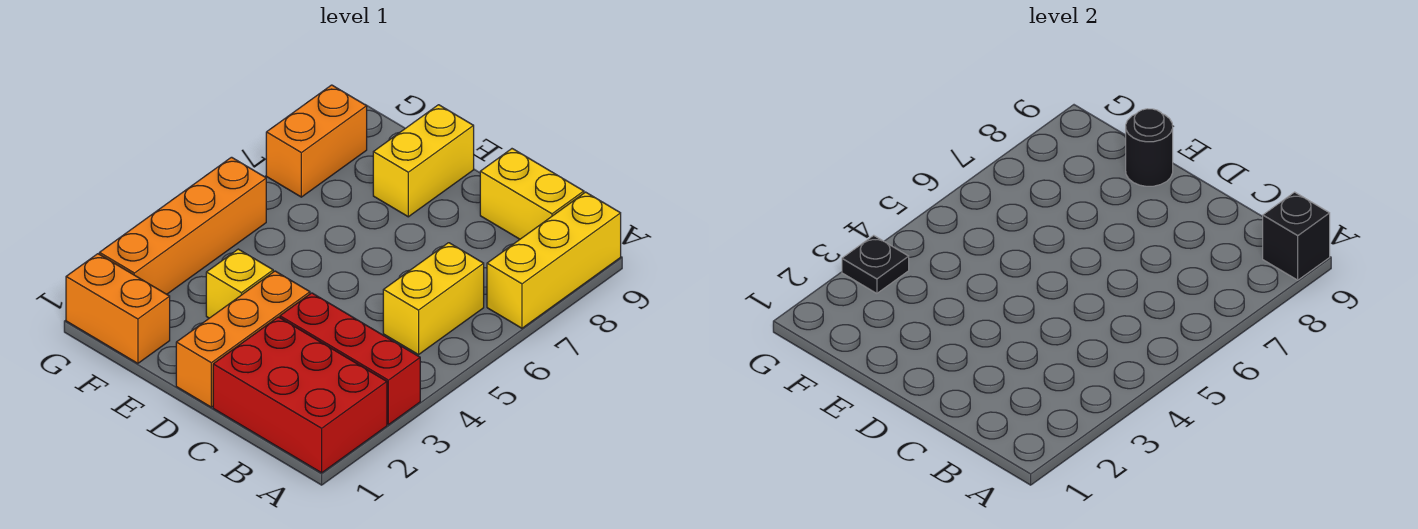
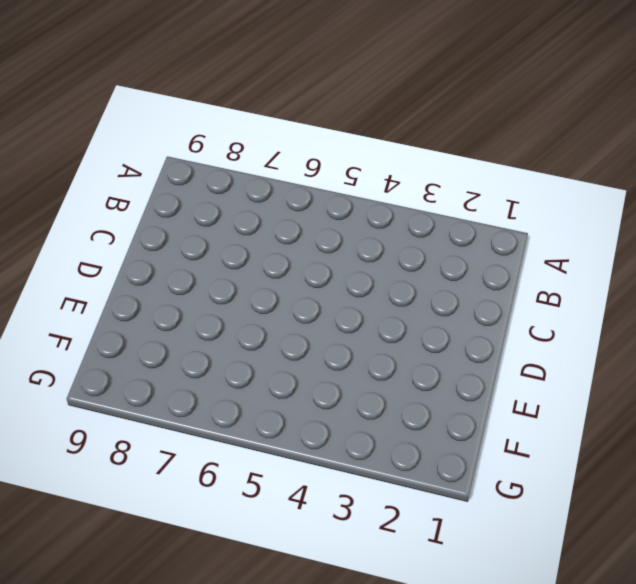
none -> red 2x3 brick [213,317,387,473]
none -> red 1x3 brick [280,293,420,425]
none -> yellow 1x3 brick [487,192,621,328]

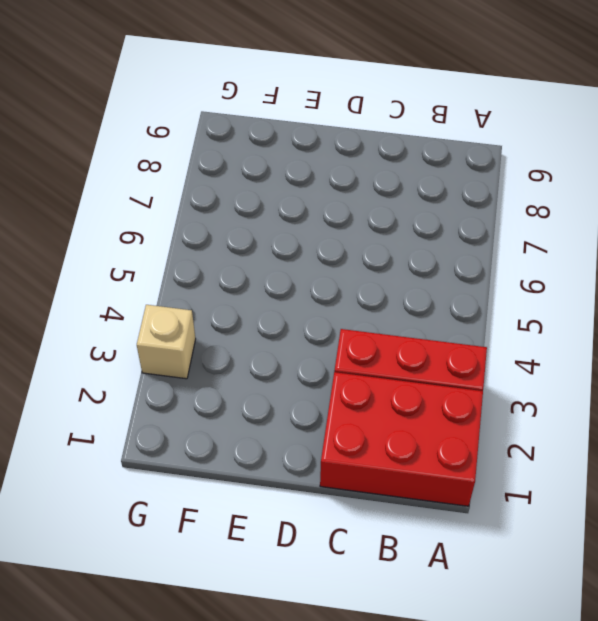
tan 1x1 brick [137,305,196,379] -> orange 1x4 brick [99,157,266,294]
none -> yellow 1x3 brick [487,192,621,328]
none -> yellow 1x2 brick [383,243,484,355]
none -> yellow 1x2 brick [480,149,584,239]

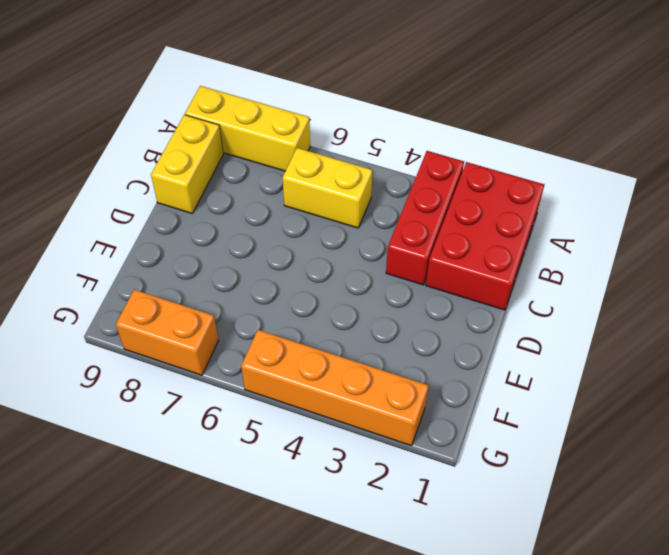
none -> orange 1x3 brick [176,271,310,407]
none -> yellow 1x1 brick [206,249,273,318]
none -> yellow 1x2 brick [373,105,474,217]

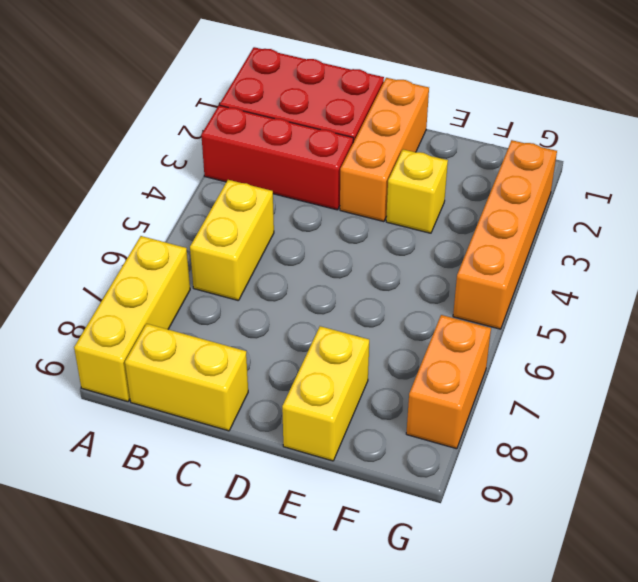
none -> orange 1x2 brick [66,254,170,363]
none -> black 1x1 brick [1263,192,1330,280]
none -> black 1x1 round brick [1126,109,1173,186]

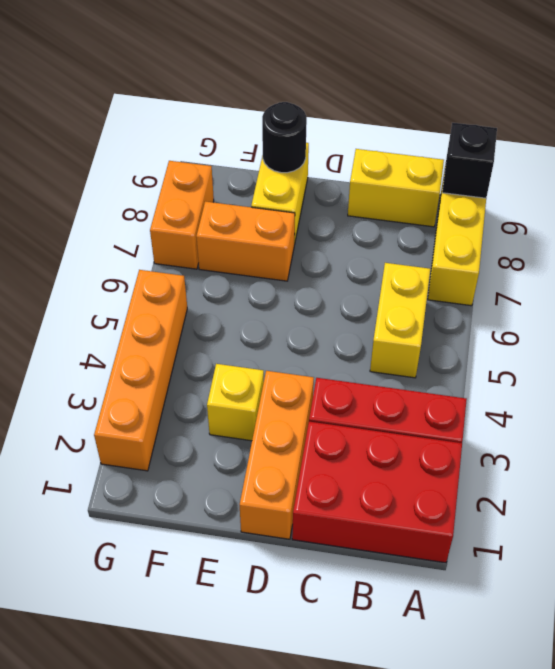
orange 1x2 brick [196,201,295,281] -> orange 1x2 brick moved to [66,254,170,363]
none -> black 1x1 plate [842,235,909,293]

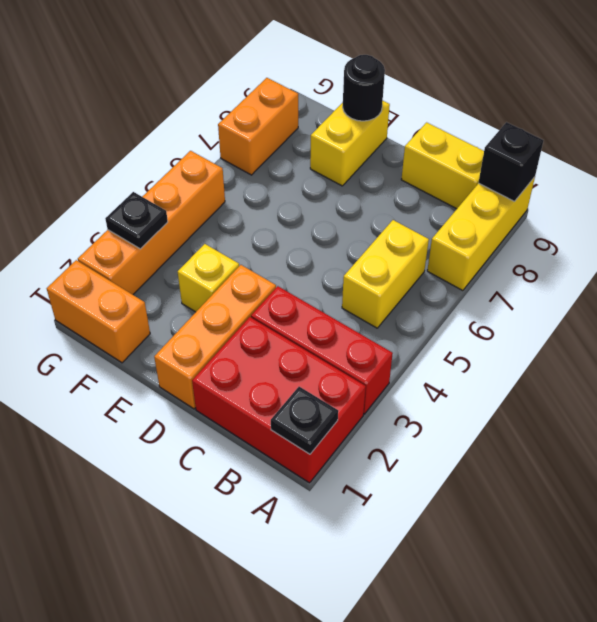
black 1x1 plate [271,387,338,454] -> none

